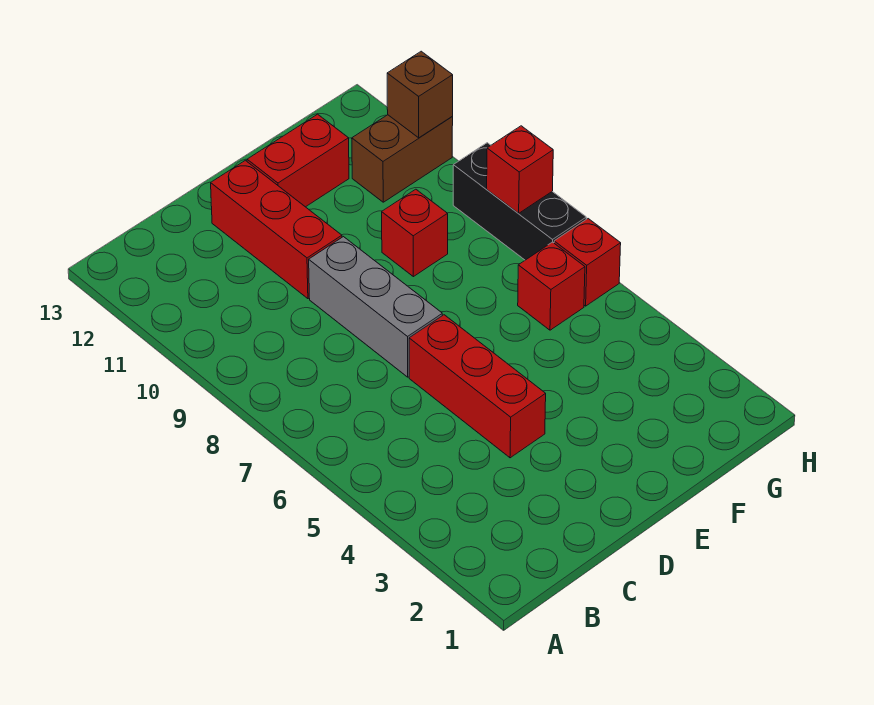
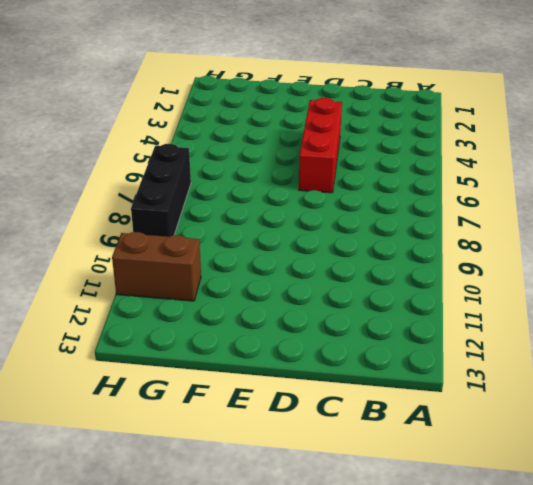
none -> grey 1x3 brick [309,237,442,377]
none -> red 1x3 brick [211,160,342,299]

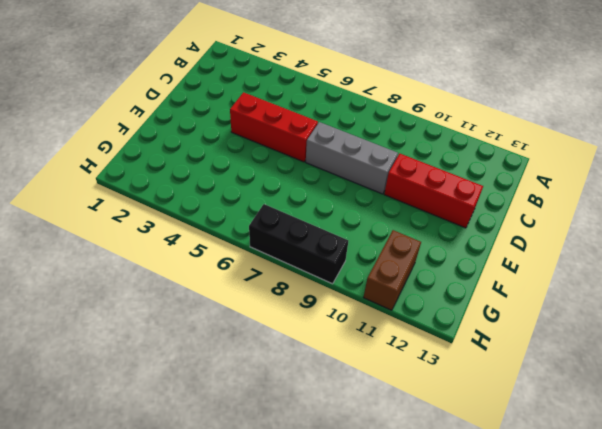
none -> red 1x2 brick [247,114,349,207]
none -> red 1x1 brick [382,189,448,277]

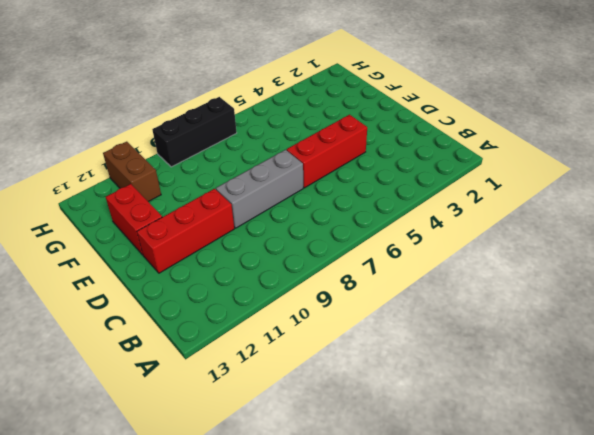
none -> red 1x1 brick [382,189,448,277]
none -> red 1x1 brick [518,242,585,330]

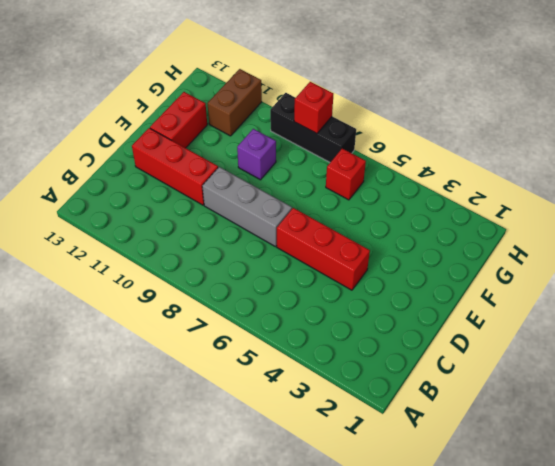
purple 1x1 brick [237,129,276,180] -> red 1x1 brick [382,189,448,277]
none -> red 1x1 brick [554,219,621,306]
none -> brown 1x1 brick [387,51,453,138]

